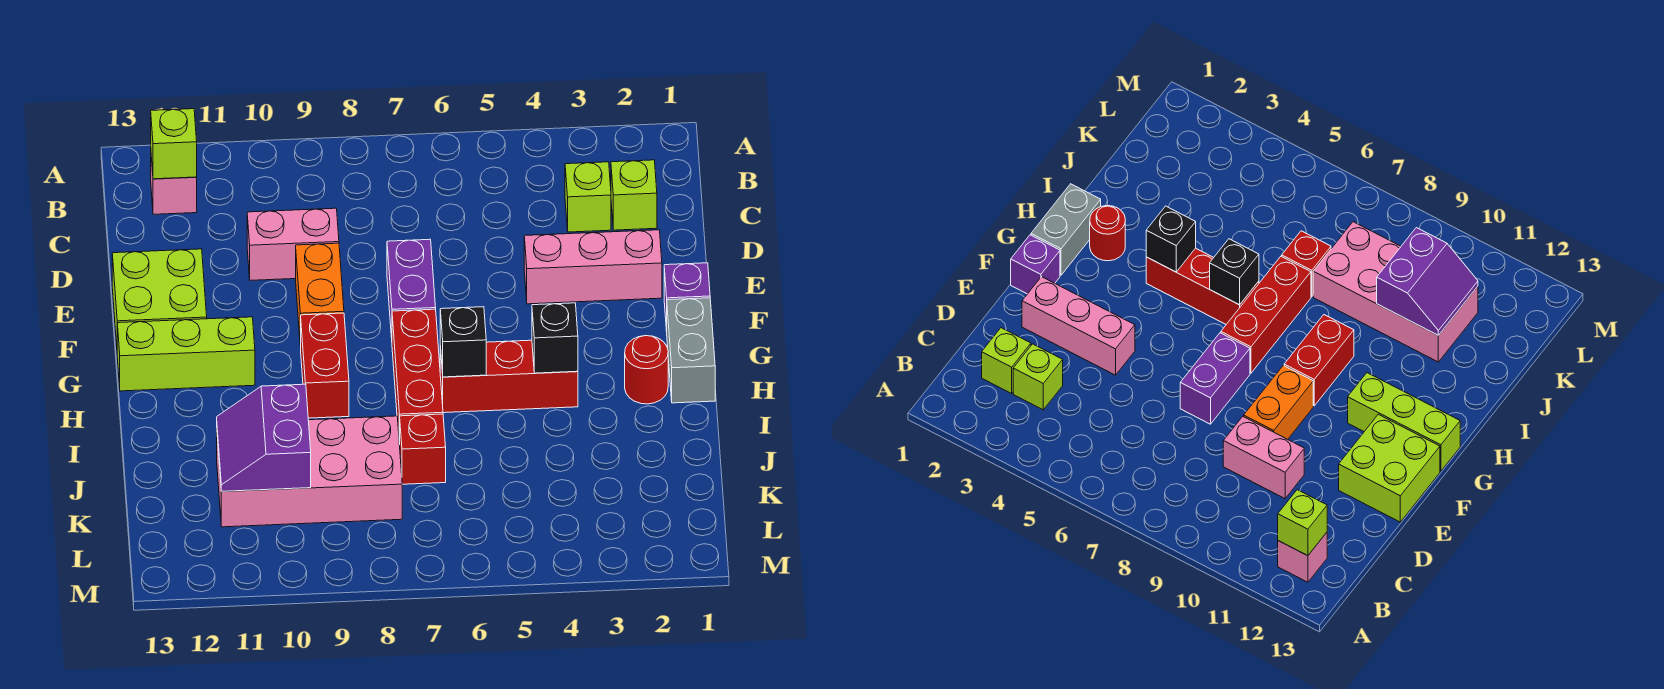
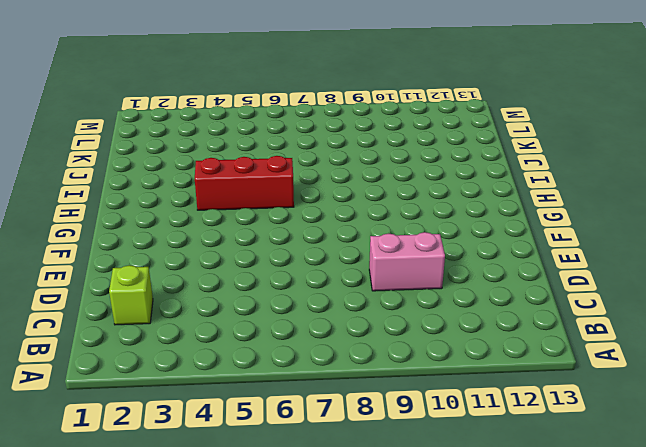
none -> pink 1x1 brick [151,158,197,214]
none -> lime 1x1 brick [565,162,611,232]
none -> pink 1x3 brick [524,230,662,304]

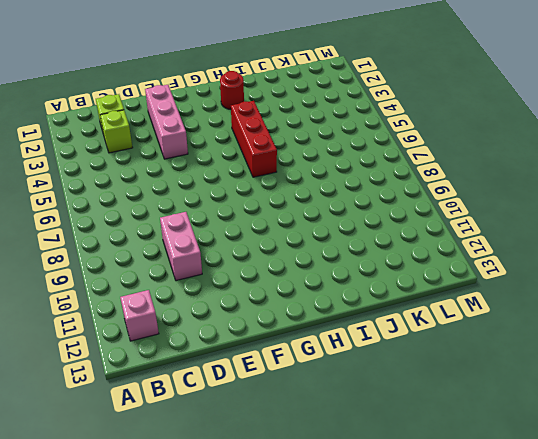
none -> purple 1x2 brick [387,239,436,338]
none -> orange 1x2 brick [296,243,344,348]
none -> lime 2x2 brick [112,249,207,345]

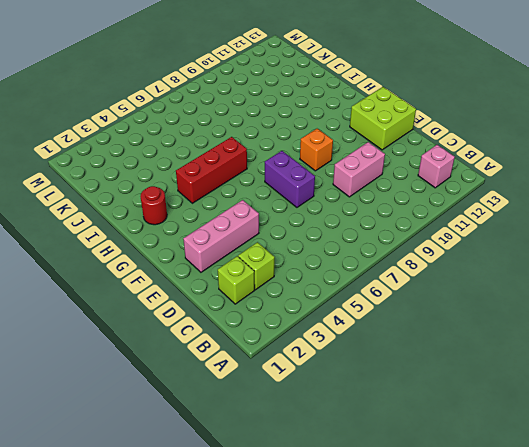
orange 1x1 brick [300,129,333,171] -> orange 1x2 brick [296,243,344,348]
none -> purple 1x1 brick [664,263,710,331]
none -> grey 1x2 brick [667,298,715,403]
none -> red 1x3 brick [392,309,443,445]

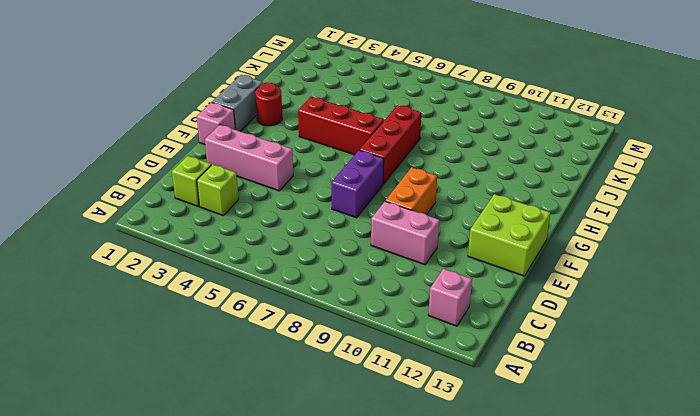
pink 1x1 brick [197,102,235,144] -> purple 1x1 brick [664,263,710,331]
none -> red 1x2 brick [301,313,349,418]
none -> lime 1x3 brick [117,317,255,391]
none -> red 1x1 brick [400,414,446,484]

